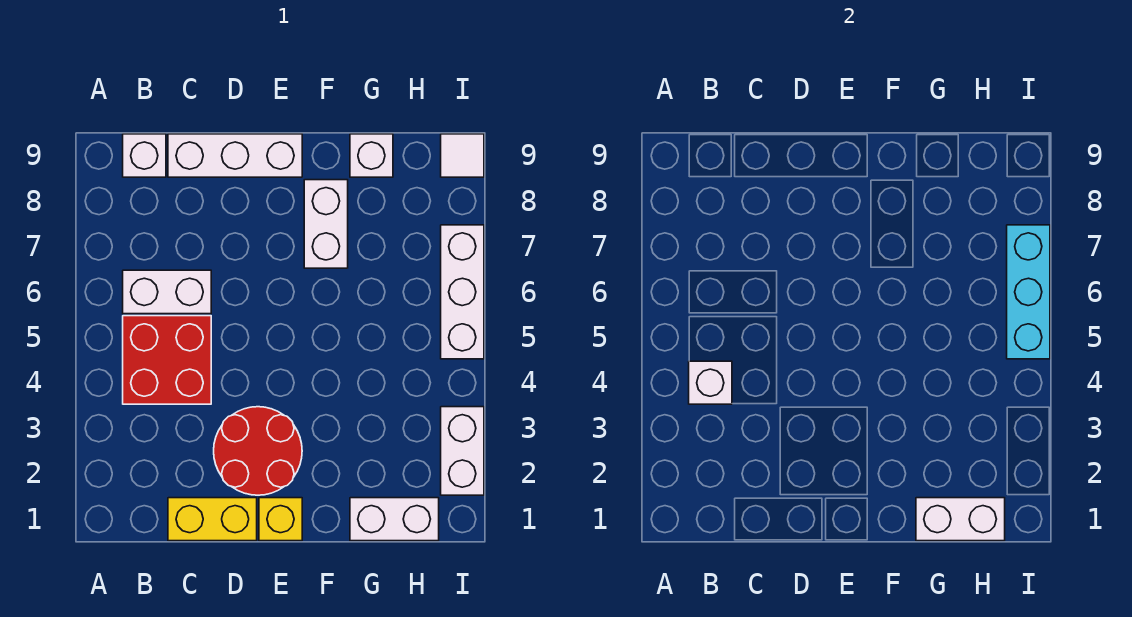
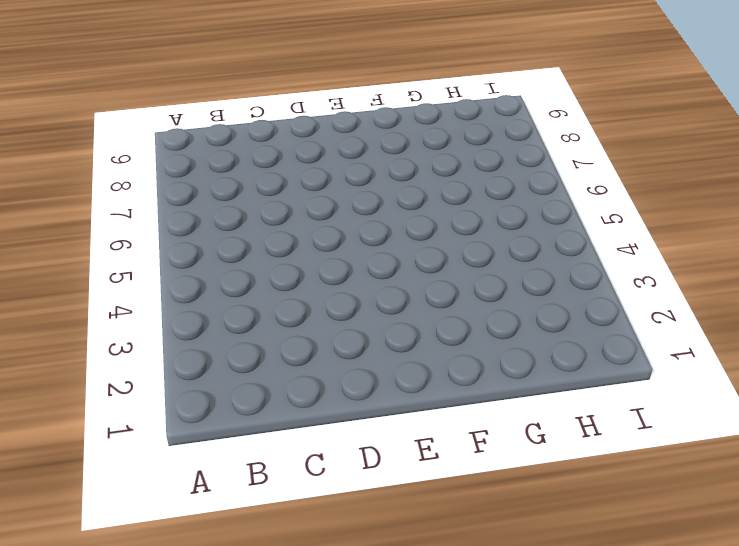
none -> red 2x2 brick [123,316,211,404]
none -> white 1x2 brick [123,270,211,314]
none -> white 1x1 brick [123,134,166,177]

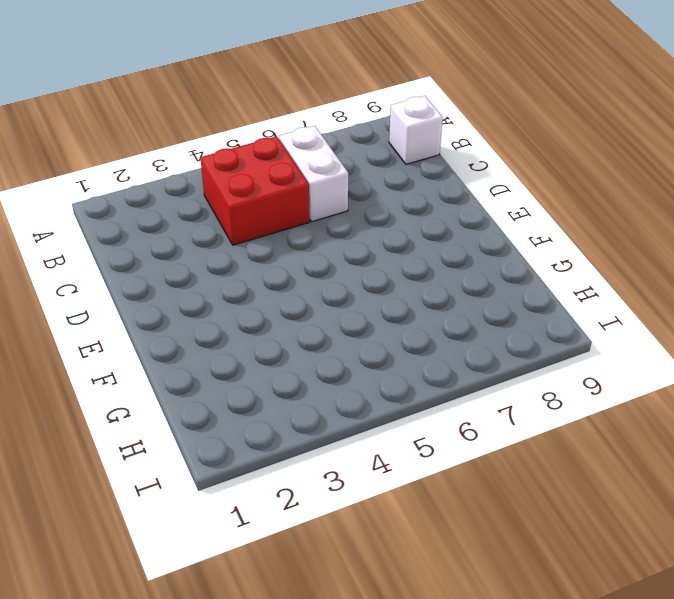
none -> yellow 1x2 brick [168,498,257,541]
none -> white 1x3 brick [168,134,302,177]
none -> red 2x2 round brick [214,407,302,495]

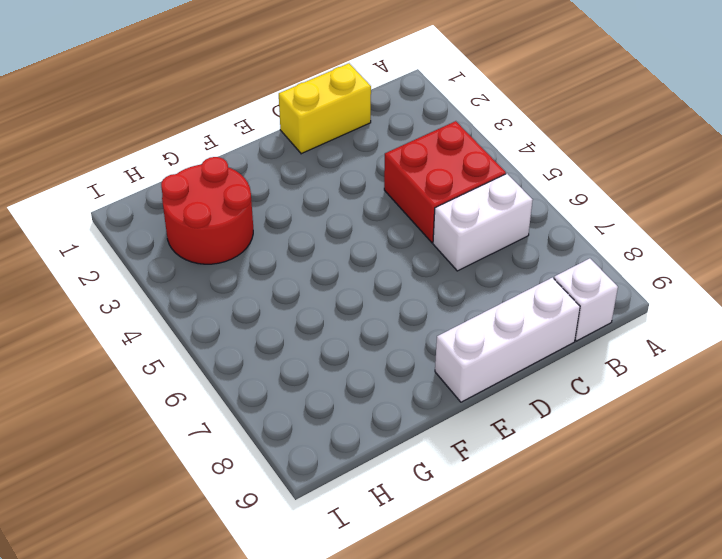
red 2x2 round brick [161,157,253,264] -> red 2x2 round brick moved to [214,407,302,495]
none -> yellow 1x1 brick [259,498,302,541]
none -> white 1x2 brick [304,180,348,268]
none -> white 1x2 brick [350,498,439,541]

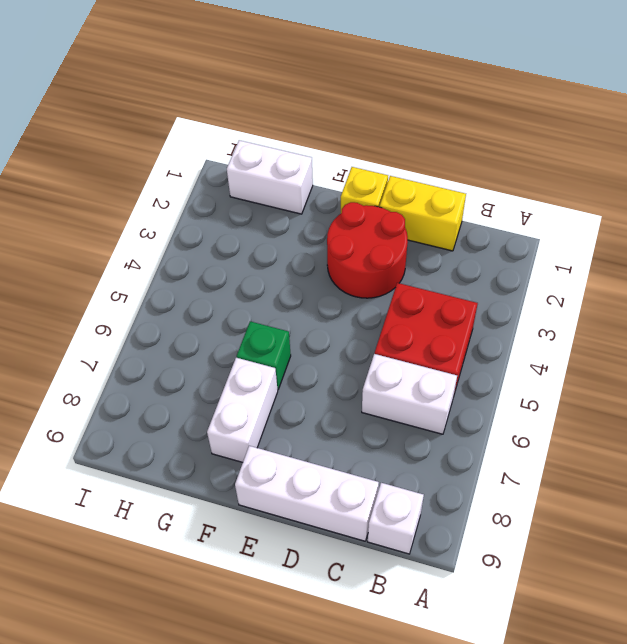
green 1x1 brick [237,321,291,390] -> none
none -> white 1x1 brick [350,134,393,177]
none -> white 1x2 brick [441,407,484,495]
none -> white 1x3 brick [441,225,484,359]

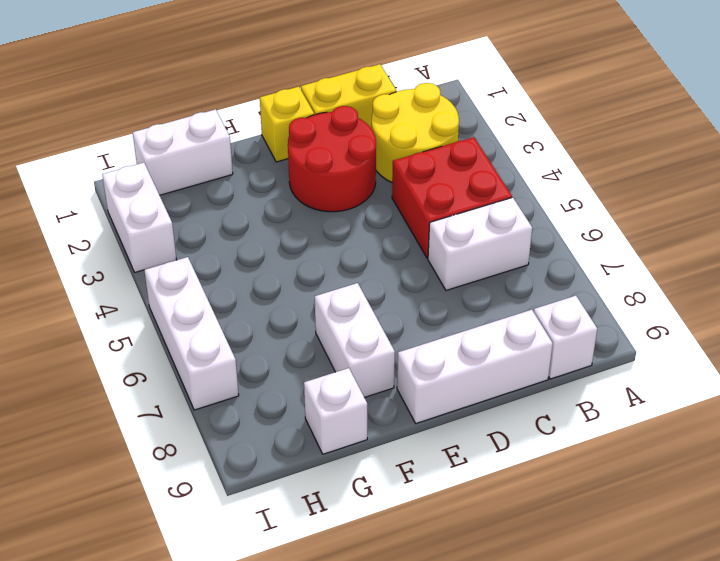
yellow 2x2 round brick [372,83,459,182] -> none
none -> white 1x1 tile [441,134,484,177]
none -> white 1x1 brick [689,361,732,404]
none -> white 1x2 brick [916,498,1005,541]

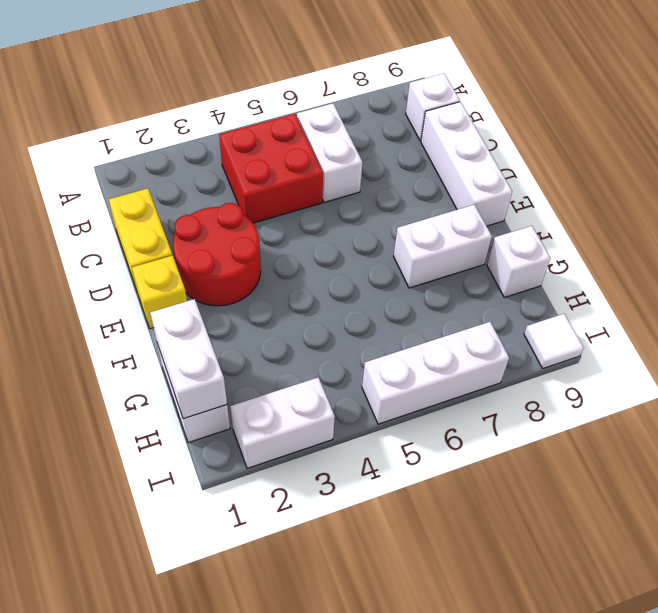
none -> white 1x1 brick [689,361,732,404]
none -> cyan 1x3 brick [1007,225,1050,359]

